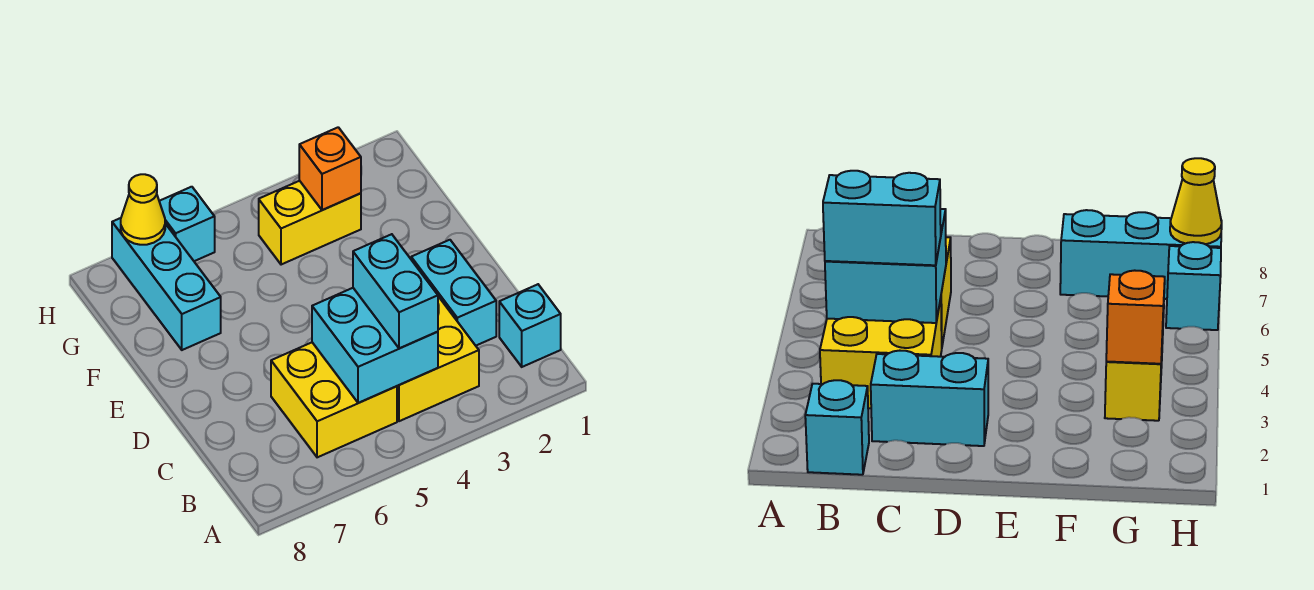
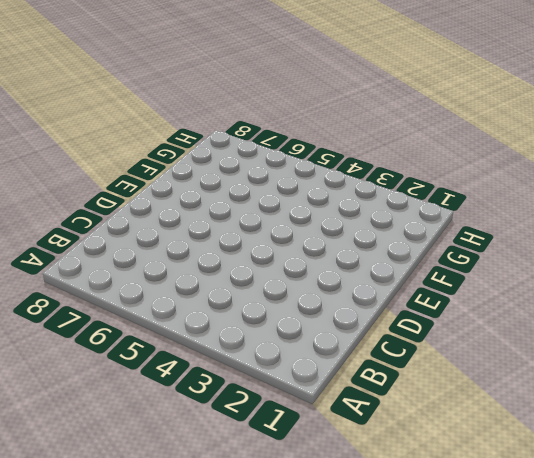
none -> cyan 1x1 brick [499,284,561,367]
none -> yellow 2x2 brick [397,296,479,421]

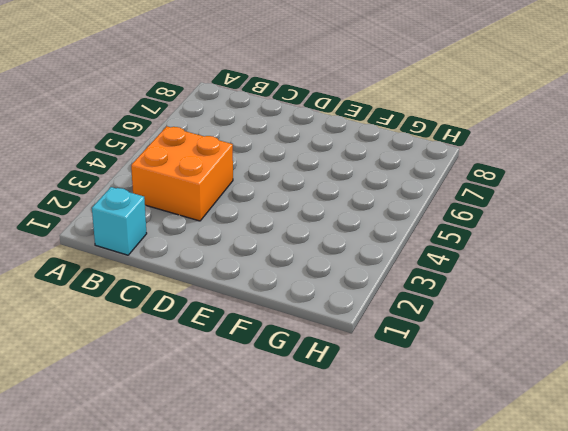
orange 2x2 brick [131,126,233,221] -> yellow 2x2 brick [397,296,479,421]
none -> yellow 2x2 brick [271,343,397,457]
none -> cyan 1x2 brick [411,240,496,346]

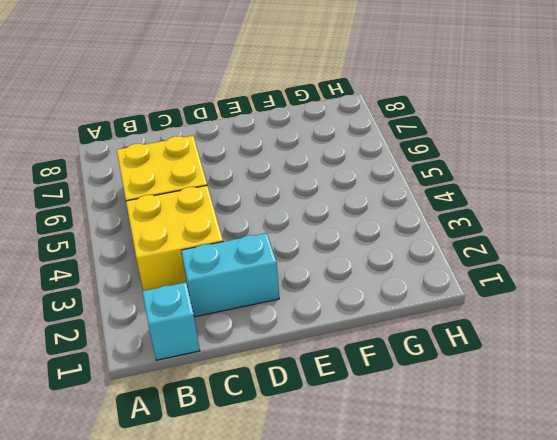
none -> cyan 1x3 brick [112,218,221,350]
none -> yellow 1x2 brick [259,181,361,265]

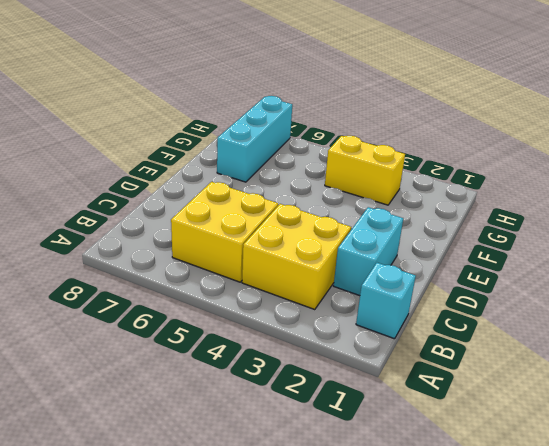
none -> cyan 1x1 brick [159,187,215,261]
none -> cyan 2x2 brick [312,288,438,403]

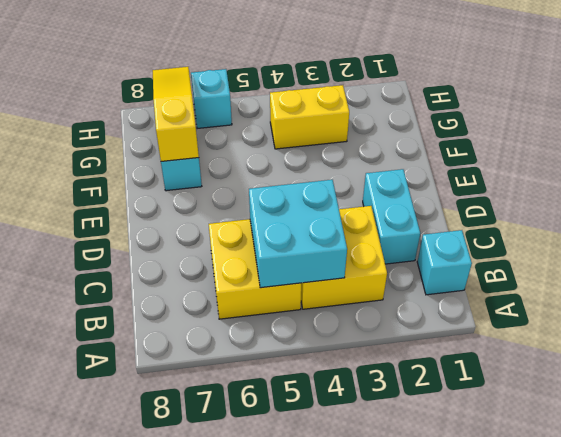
yellow 1x3 slope [153,67,199,161] -> yellow 1x1 cone [121,174,165,245]
none -> orange 1x1 brick [299,127,361,210]
none -> cyan 1x2 brick [353,234,438,348]

